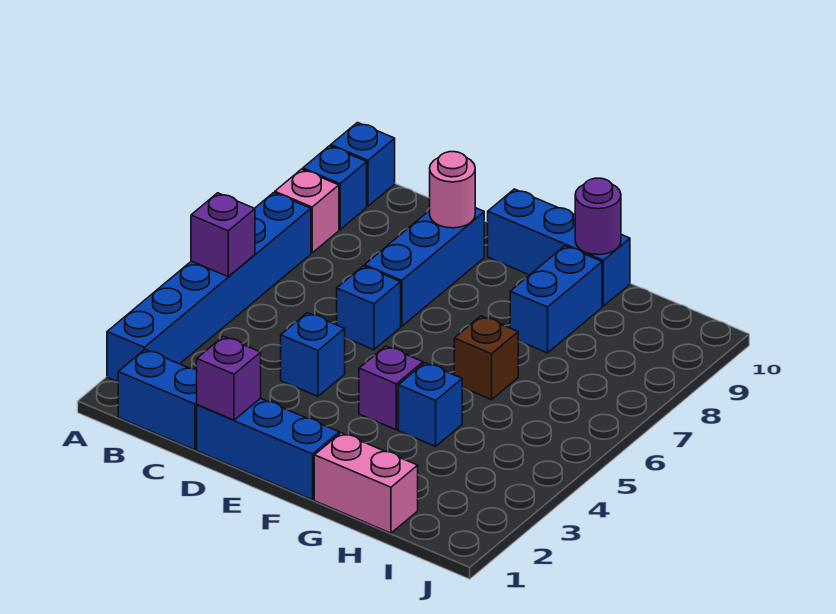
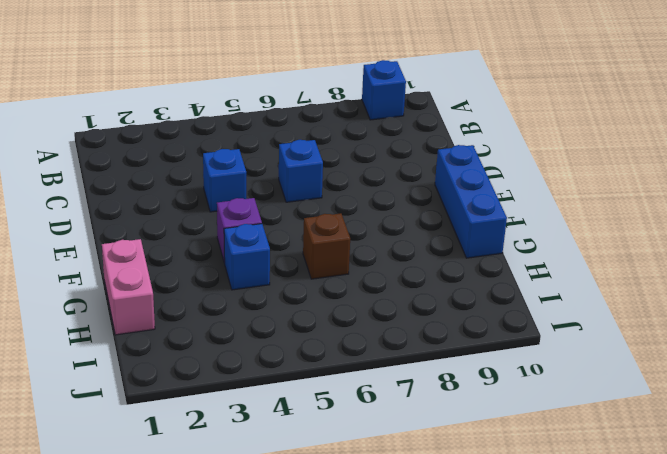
none -> blue 1x6 brick [107,193,311,382]
none -> pink 1x1 brick [275,169,339,253]
none -> blue 1x1 brick [331,123,395,206]

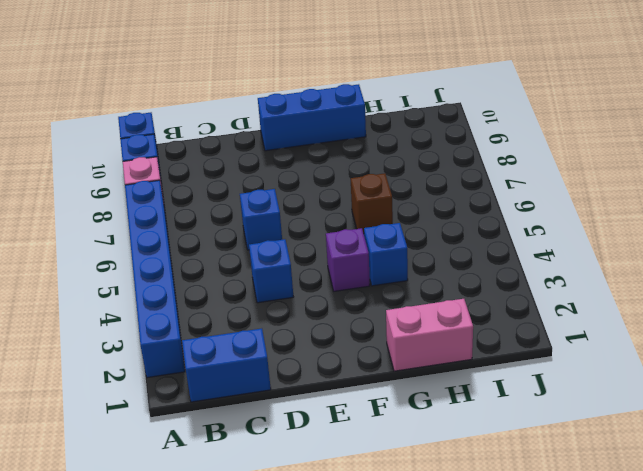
none -> blue 1x3 brick [197,398,339,500]
none -> blue 1x3 brick [365,208,484,326]
none -> blue 1x2 brick [510,246,602,353]

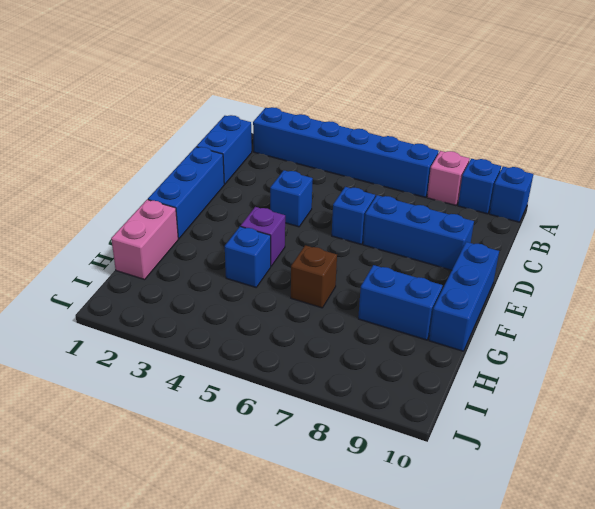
none -> purple 1x1 brick [191,193,255,277]
none -> purple 1x1 brick [197,336,261,420]
none -> pink 1x1 round brick [430,152,475,228]

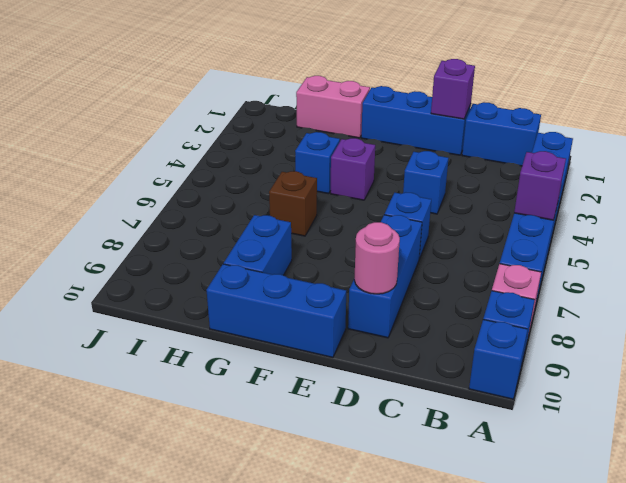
none -> purple 1x1 round brick [575,178,621,255]

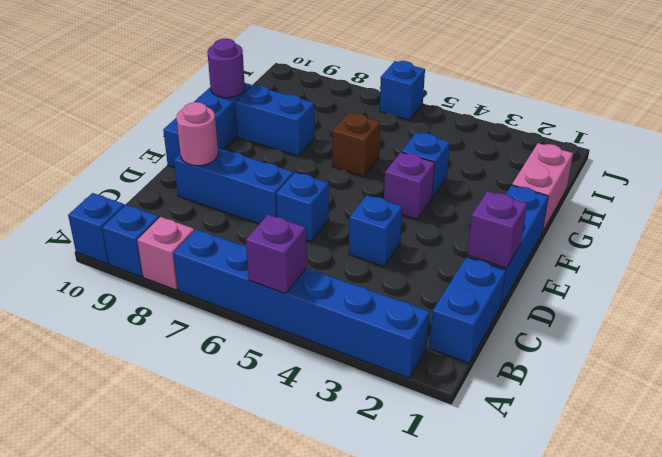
blue 1x1 brick [380,61,425,120] -> none

